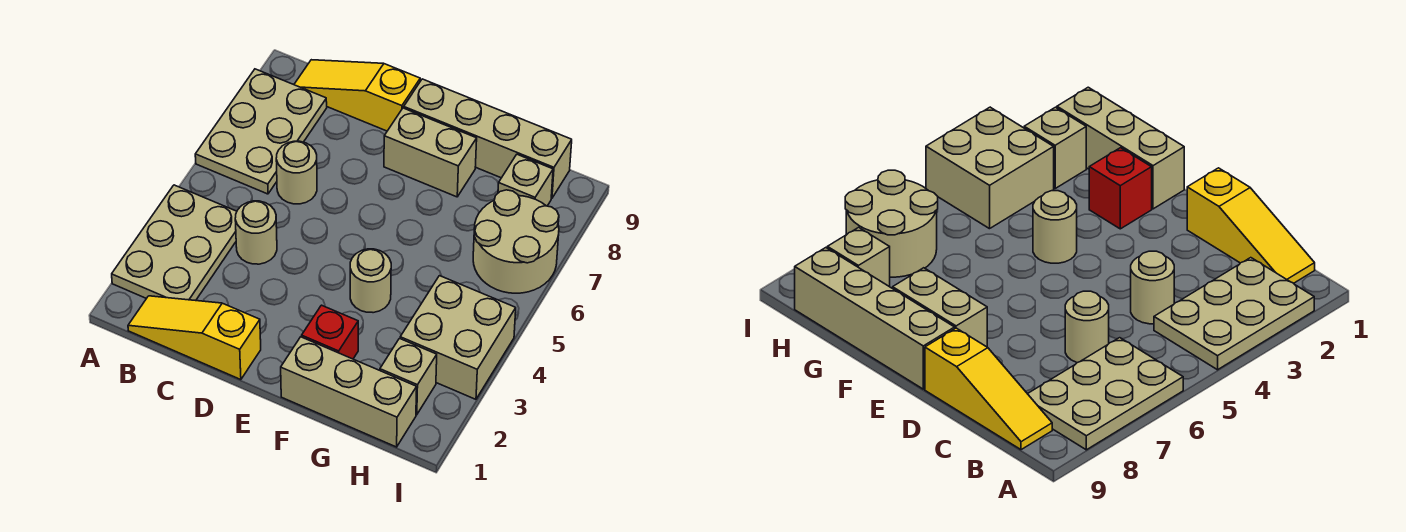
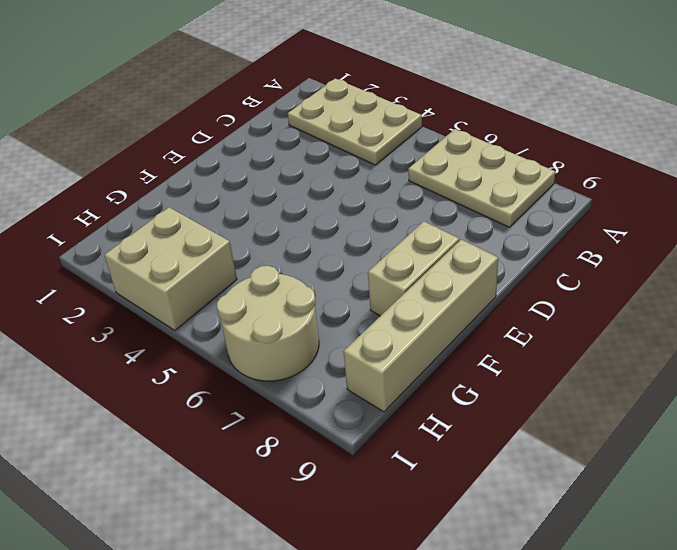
none -> yellow 1x3 slope [128,296,261,380]
none -> yellow 1x3 slope [294,60,420,131]
none -> tan 1x1 round brick [235,201,277,264]

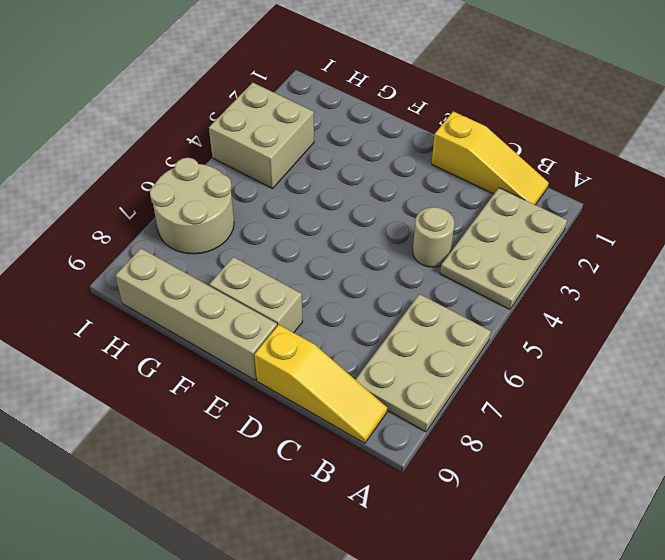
none -> tan 1x1 round brick [276,141,317,204]
none -> tan 1x3 brick [281,337,417,447]
none -> red 1x1 brick [302,305,358,359]

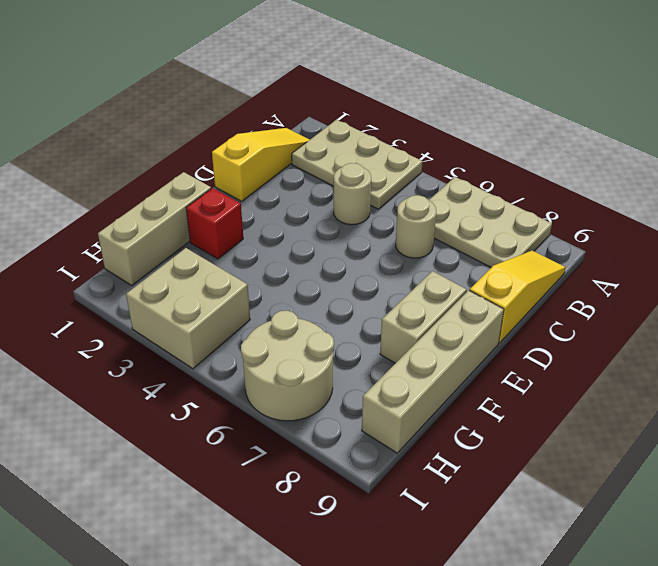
none -> tan 1x1 round brick [350,249,391,313]
none -> tan 1x1 brick [380,339,437,415]
none -> tan 1x1 brick [498,154,553,206]

